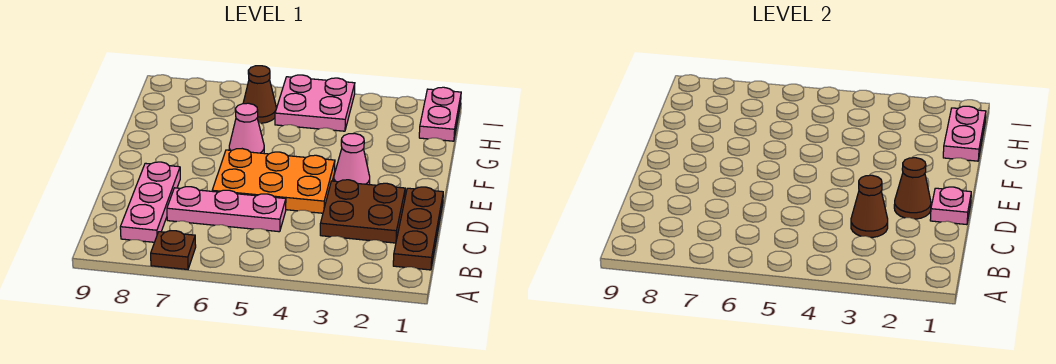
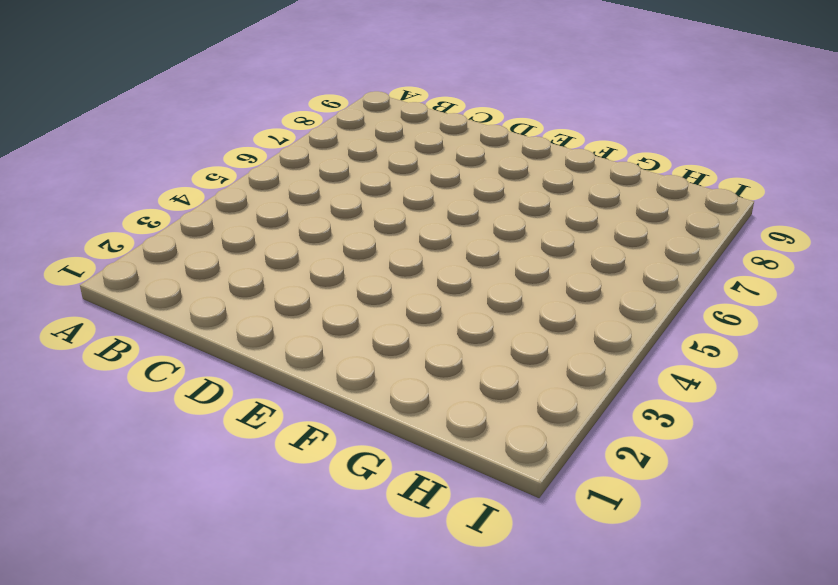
none -> brown 1x1 plate [151,231,196,269]
none -> brown 1x3 plate [393,187,443,270]
none -> pink 1x3 plate [120,162,180,242]

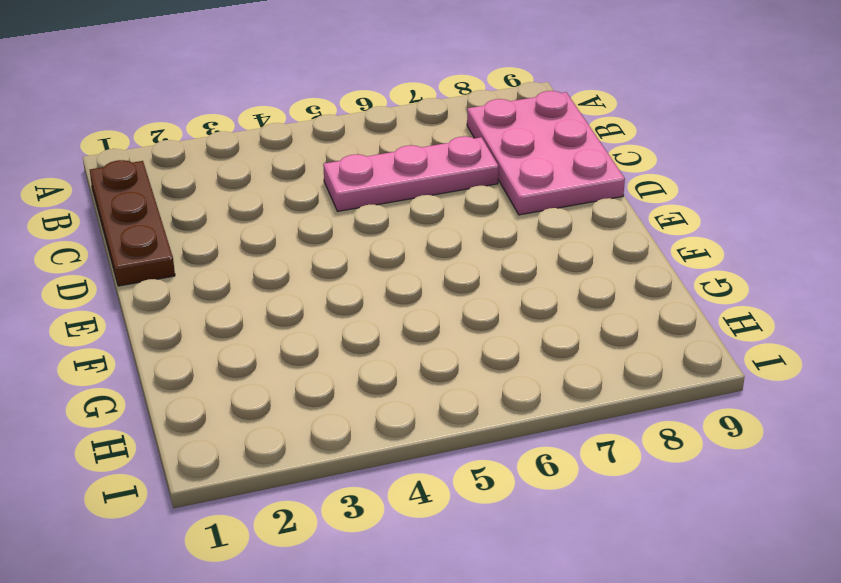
pink 2x3 plate [467,91,625,215] -> pink 1x3 plate [120,162,180,242]
none -> brown 1x1 plate [151,231,196,269]
none -> brown 2x2 plate [320,180,405,243]
none -> orange 2x3 plate [212,149,335,213]

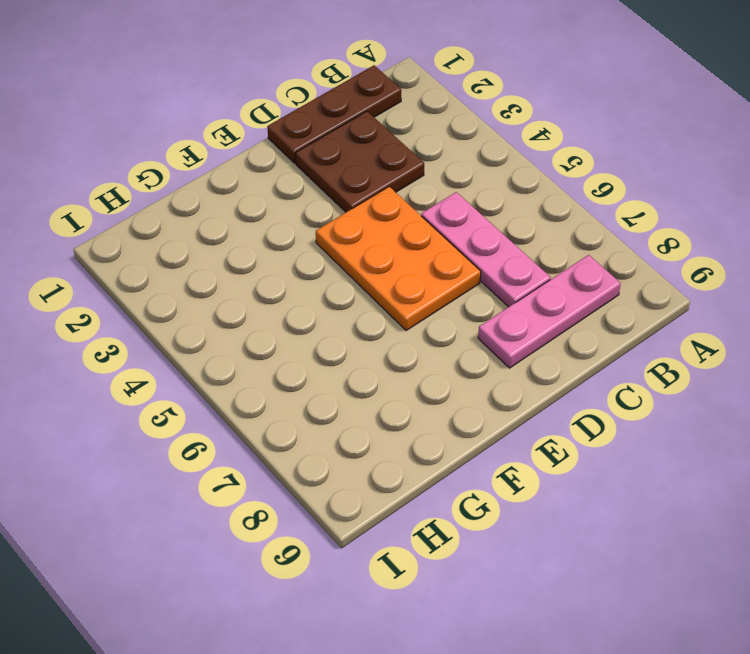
none -> brown 1x1 plate [151,231,196,269]
none -> pink 1x1 cone [334,133,370,185]
none -> pink 1x1 cone [229,103,264,153]

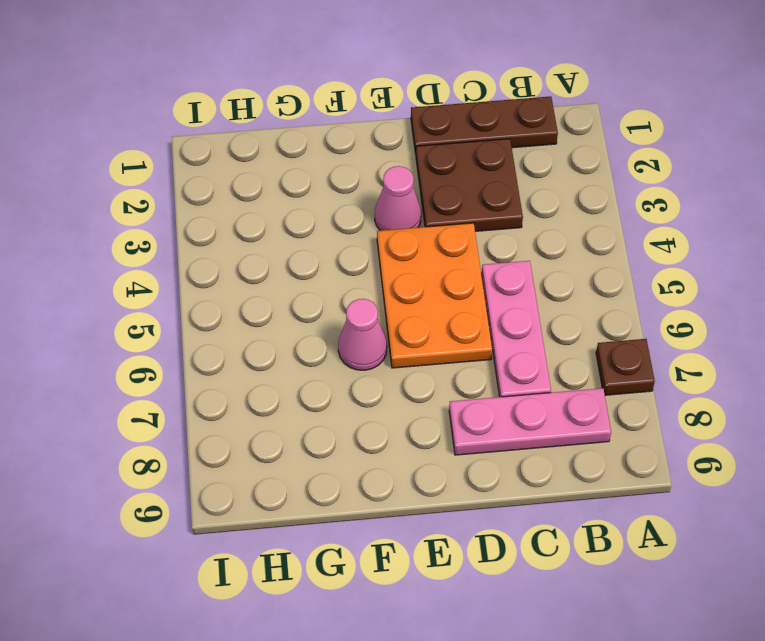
none -> pink 1x2 plate [419,87,461,141]
none -> pink 2x2 plate [275,75,355,131]
none -> brown 1x1 cone [243,66,276,123]

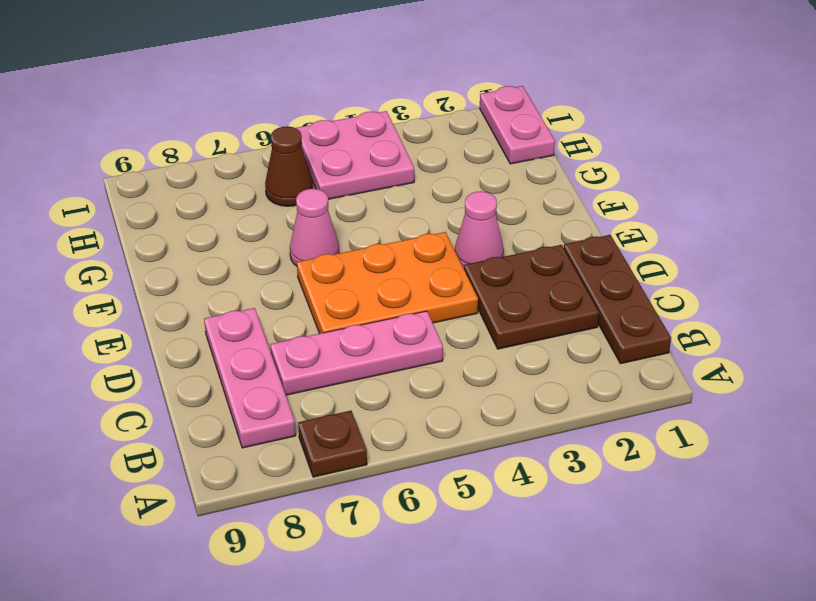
none -> brown 1x1 cone [851,175,888,238]
none -> pink 1x1 plate [930,187,971,225]
none -> brown 1x1 cone [894,158,931,219]

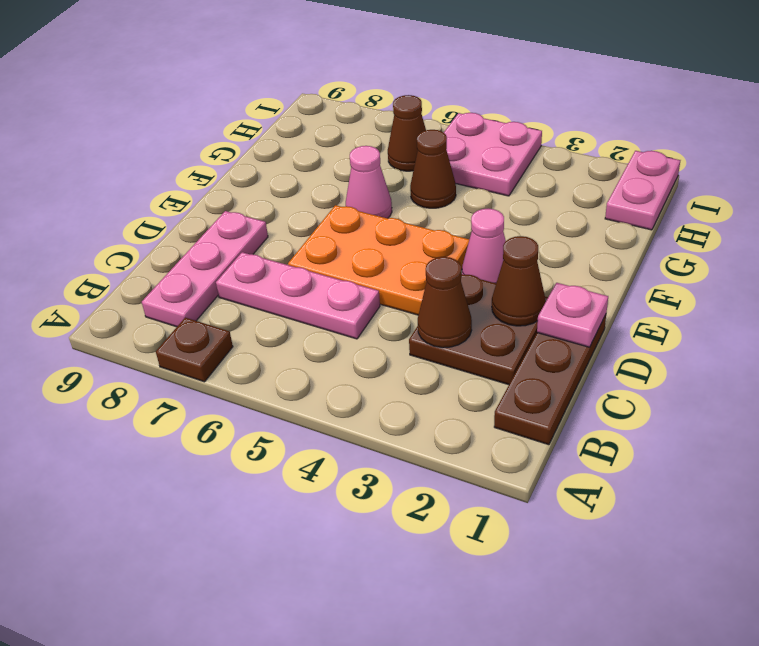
brown 1x1 cone [410,130,456,208] -> none
none -> pink 1x2 plate [943,106,986,161]

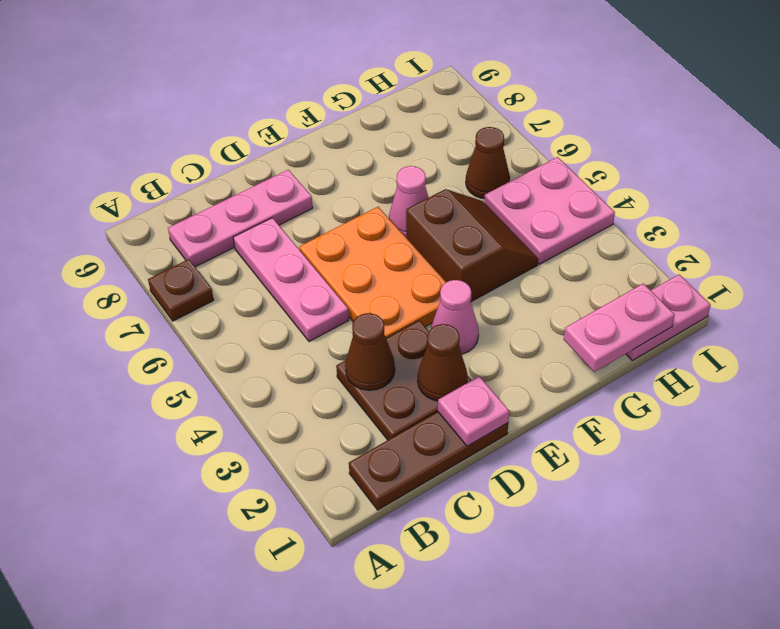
brown 2x2 slope [406,189,538,302] -> none

